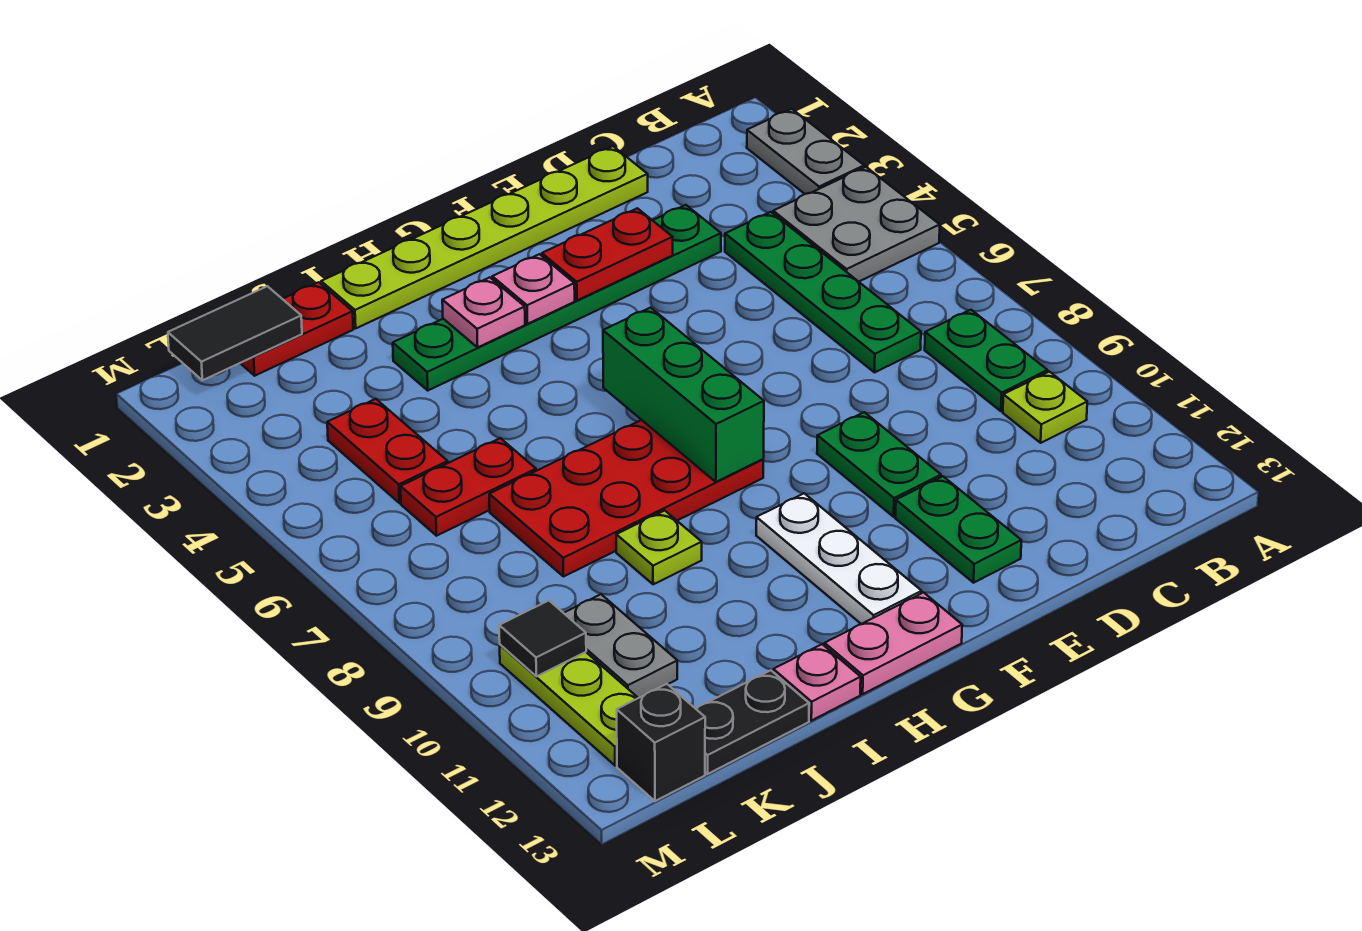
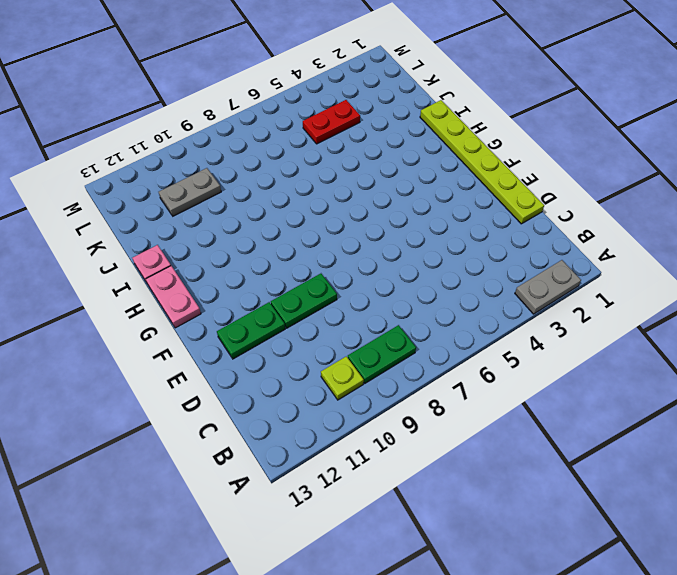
none -> grey 2x2 plate [773,167,940,282]
none -> green 1x4 plate [725,212,921,372]
none -> green 1x6 plate [393,205,721,390]

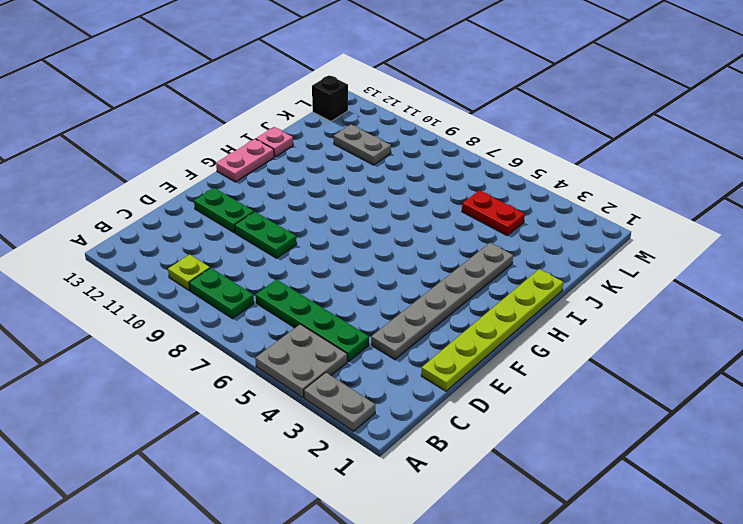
grey 1x6 plate [371,243,513,360] -> green 1x6 plate [393,205,721,390]
none -> red 2x4 plate [489,420,763,577]
none -> white 1x3 plate [756,493,922,624]
none -> lime 1x1 plate [616,511,702,584]

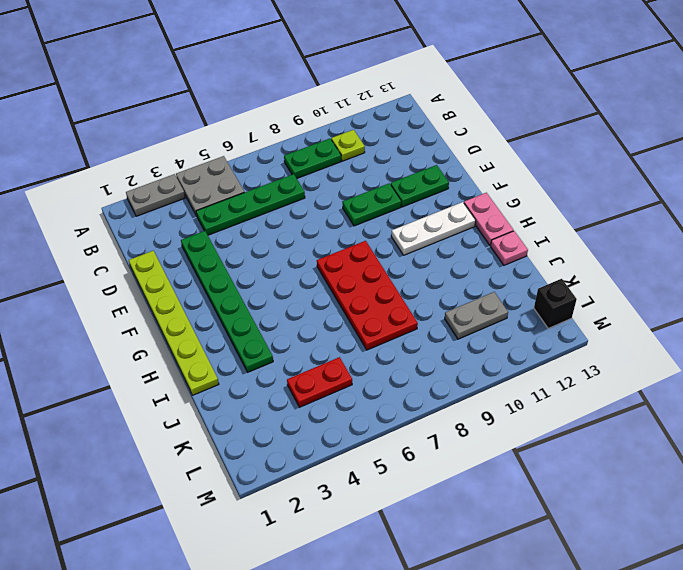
none -> lime 1x1 plate [616,511,702,584]
none -> red 1x2 plate [240,282,353,376]
none -> red 1x2 plate [401,438,536,536]

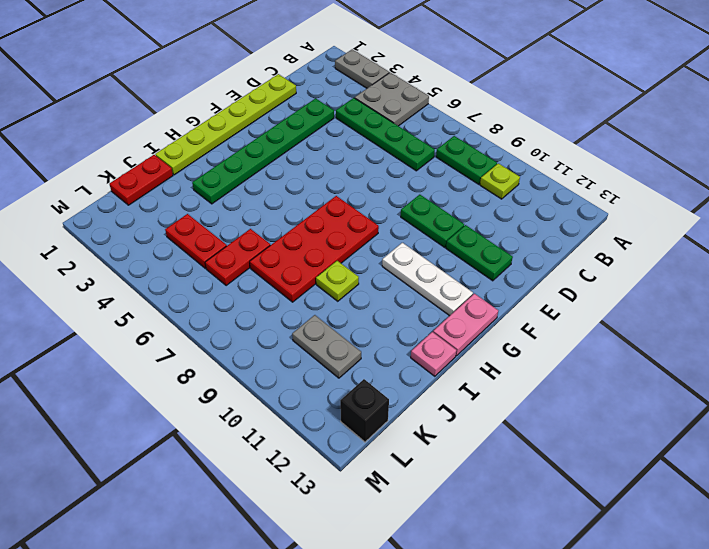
none -> black 1x2 plate [696,670,809,774]
none -> lime 1x3 plate [500,645,638,766]
none -> red 1x2 plate [542,208,673,300]

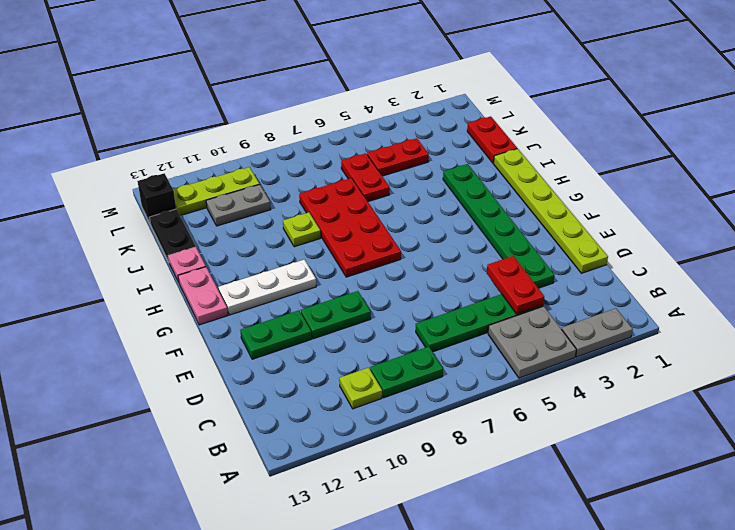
red 1x2 plate [487,256,544,314] -> red 1x2 plate moved to [542,208,673,300]
none -> pink 1x1 plate [492,254,575,324]
none -> green 1x3 brick [603,308,764,482]
none -> pink 1x1 plate [442,277,525,347]

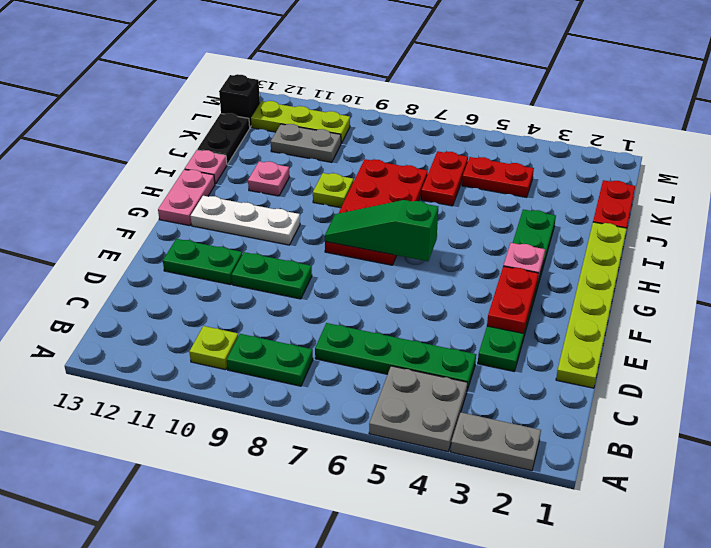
green 1x3 slope [325,200,438,261] -> green 1x3 brick [603,308,764,482]
pink 1x1 plate [248,161,289,196] -> pink 1x1 plate moved to [442,277,525,347]
none -> black 1x2 tile [168,286,302,380]
none -> black 1x1 tile [499,601,586,676]

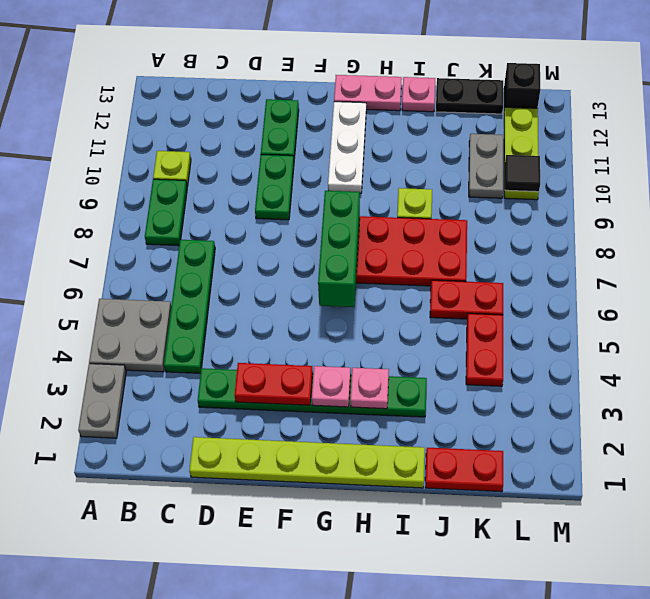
none -> black 1x2 tile [168,286,302,380]

